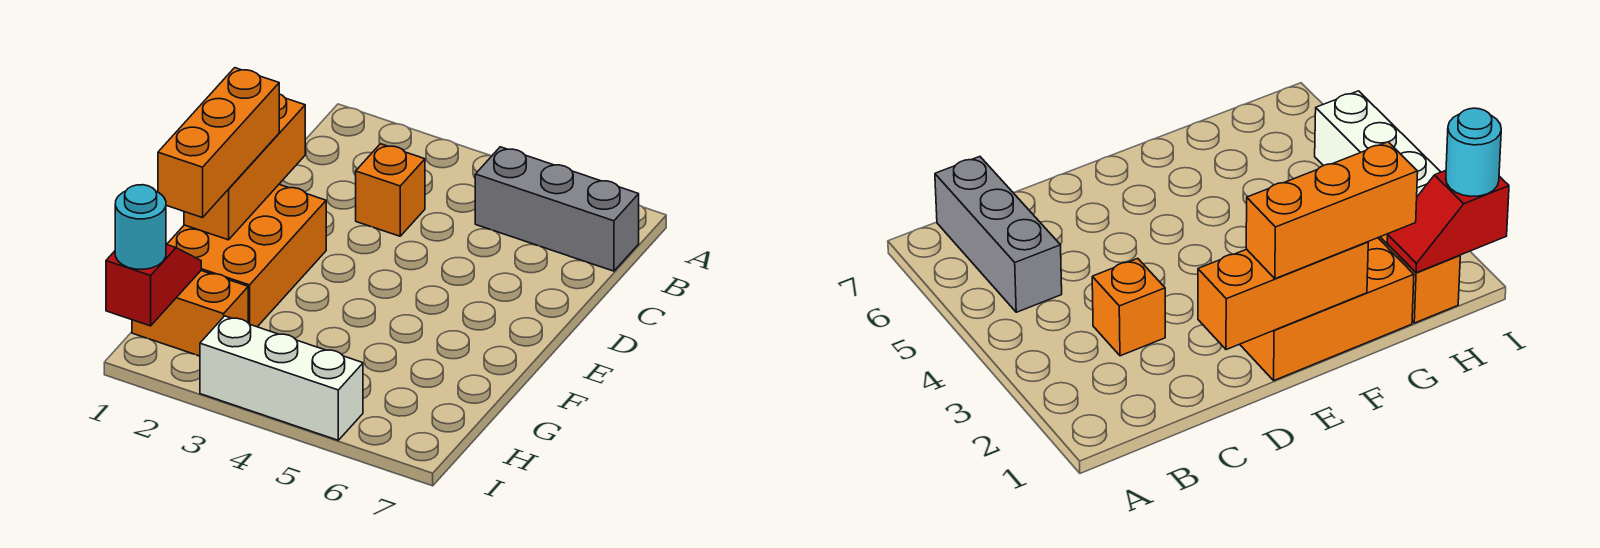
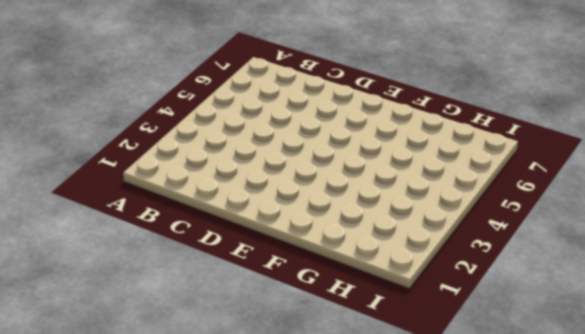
none -> grey 1x3 brick [475,147,639,271]
none -> orange 1x1 brick [356,144,425,236]

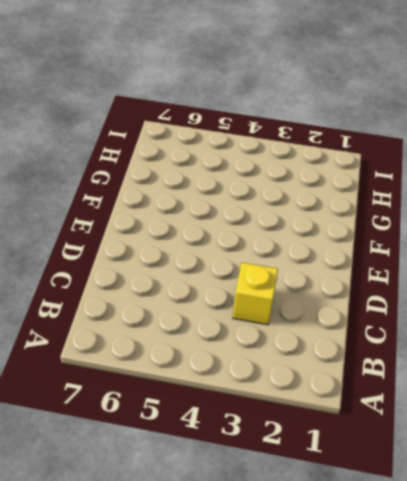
yellow 1x1 brick [233,263,278,325] -> orange 1x1 brick [356,144,425,236]
none -> grey 1x3 brick [475,147,639,271]
none -> orange 2x3 brick [167,185,326,327]

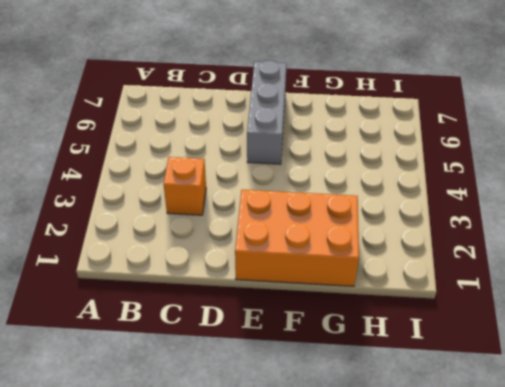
grey 1x3 brick [247,61,287,164] -> grey 1x3 brick moved to [475,147,639,271]
none -> orange 1x2 brick [132,271,248,356]
none -> white 1x3 brick [200,316,363,440]

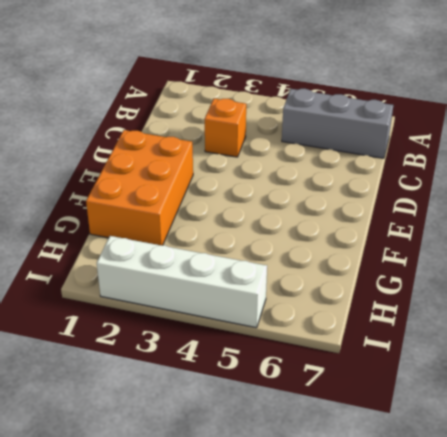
white 1x4 brick [97,236,267,328] -> white 1x3 brick [200,316,363,440]
none -> orange 1x2 brick [132,271,248,356]
none -> orange 1x3 brick [184,94,305,240]

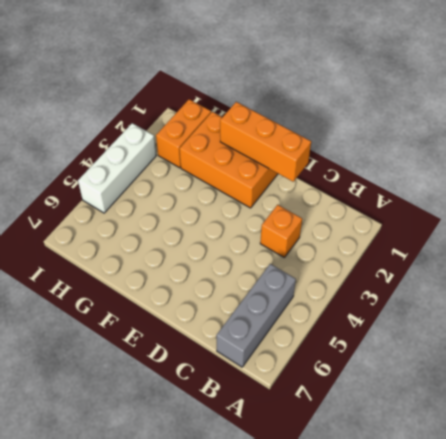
none -> red 1x2 slope [106,244,201,326]
none -> orange 1x3 brick [158,68,279,218]

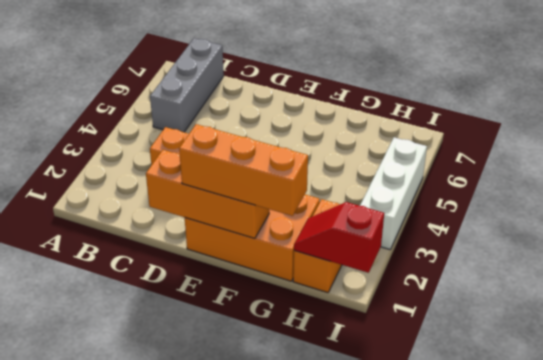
none -> cyan 1x1 round brick [115,185,166,269]

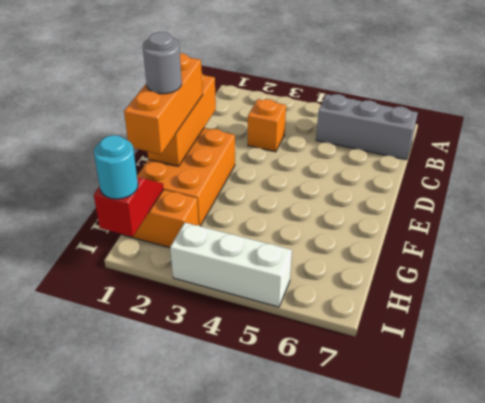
grey 1x1 round brick [143,32,182,94] -> none

